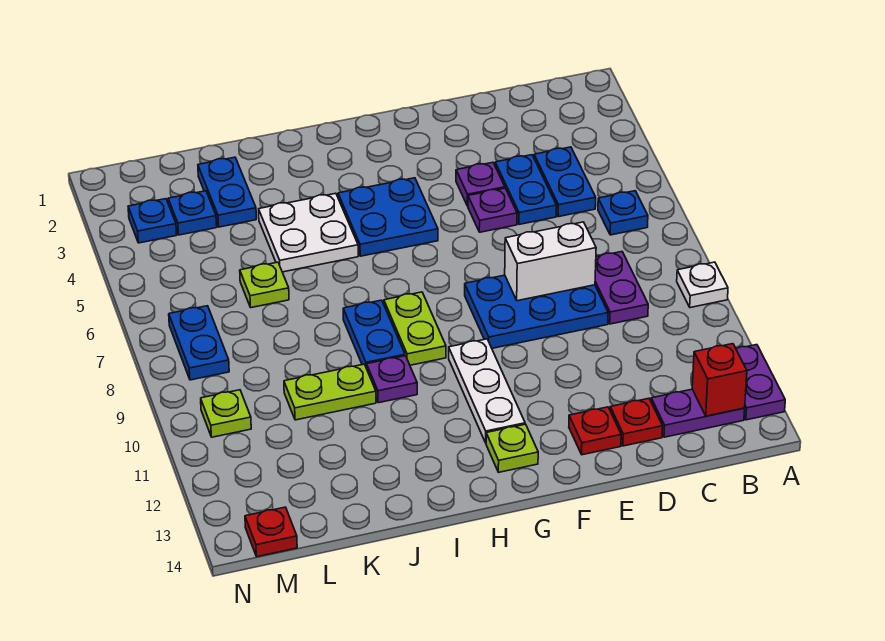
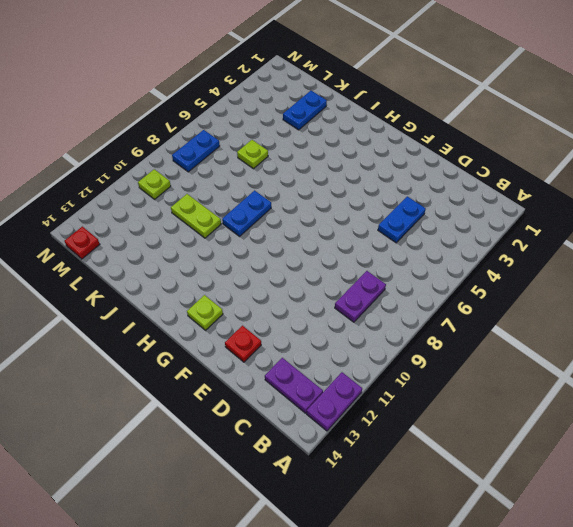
none -> white 1x1 plate [677,262,728,308]
none -> blue 1x1 plate [598,191,648,235]
none -> blue 1x2 plate [534,147,596,217]

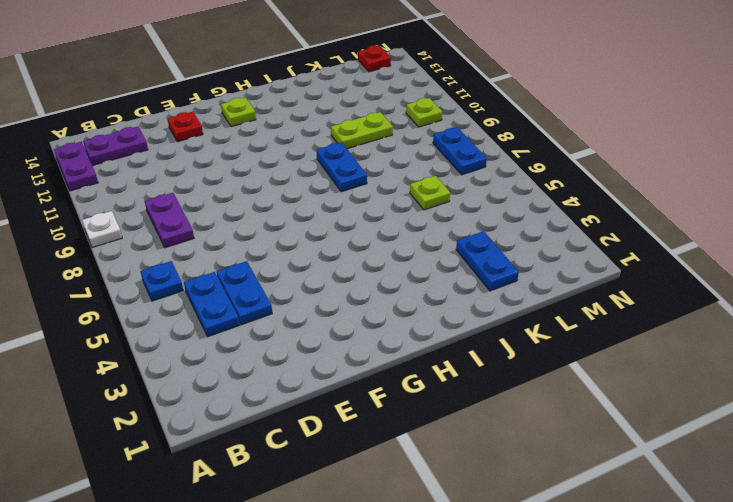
none -> blue 2x3 plate [465,275,608,348]
none -> red 1x1 plate [610,398,663,446]
none -> purple 1x1 plate [456,162,505,206]

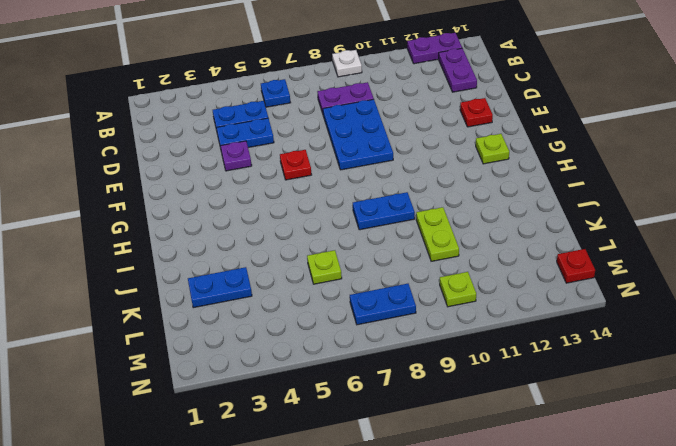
red 1x1 plate [280,150,312,180] -> red 1x1 plate moved to [610,398,663,446]
none -> purple 1x1 plate [468,188,517,232]
none -> blue 2x2 plate [338,178,438,256]
none -> white 1x3 plate [449,339,525,443]

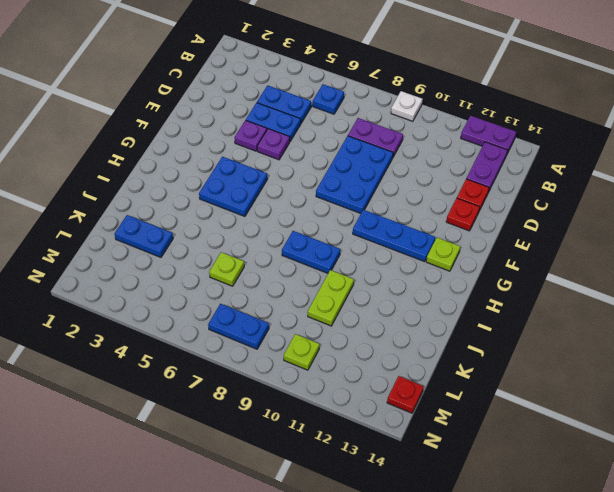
blue 1x3 plate [353,210,435,262] -> white 1x3 plate [449,339,525,443]
none -> lime 1x2 plate [384,292,446,365]
none -> white 2x2 plate [259,193,358,272]
none -> purple 1x1 plate [367,356,417,403]

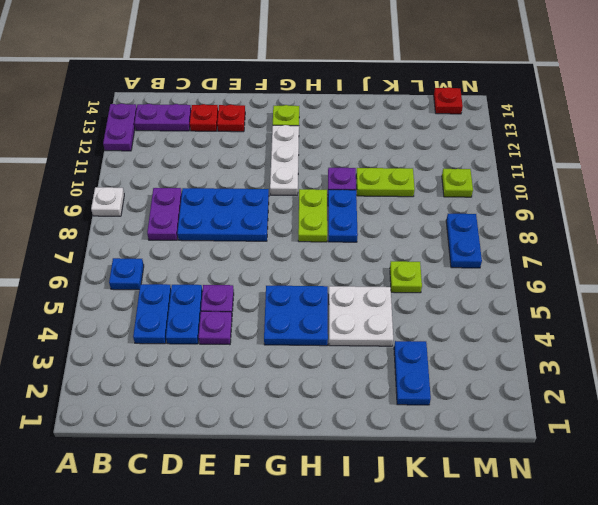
none -> blue 1x1 plate [168,191,217,235]
none -> blue 1x1 plate [128,199,177,243]
none -> red 1x1 brick [692,344,747,416]

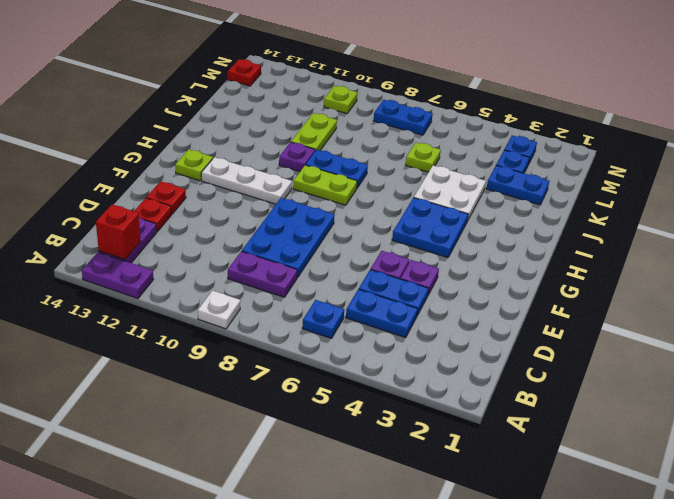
none -> white 1x2 brick [505,222,596,301]

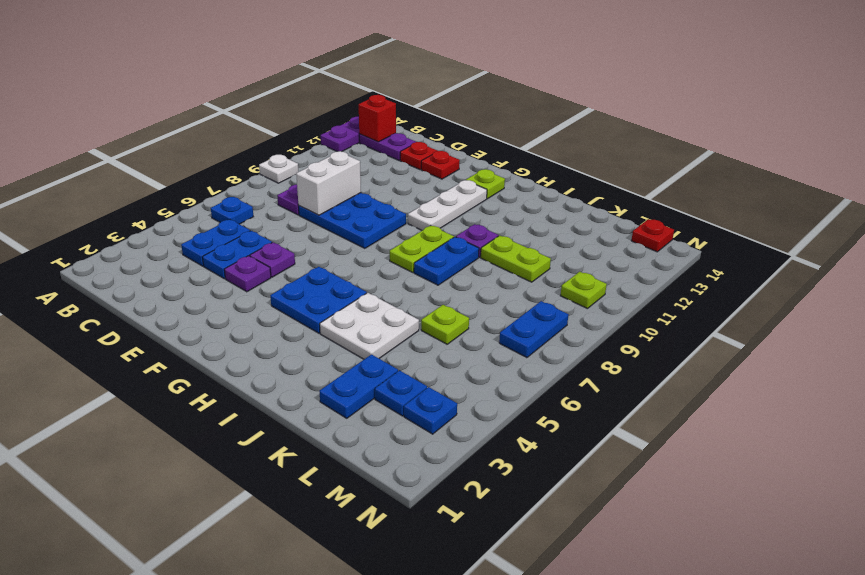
white 1x2 brick [296,151,361,215] -> white 1x2 brick turned to [505,222,596,301]

